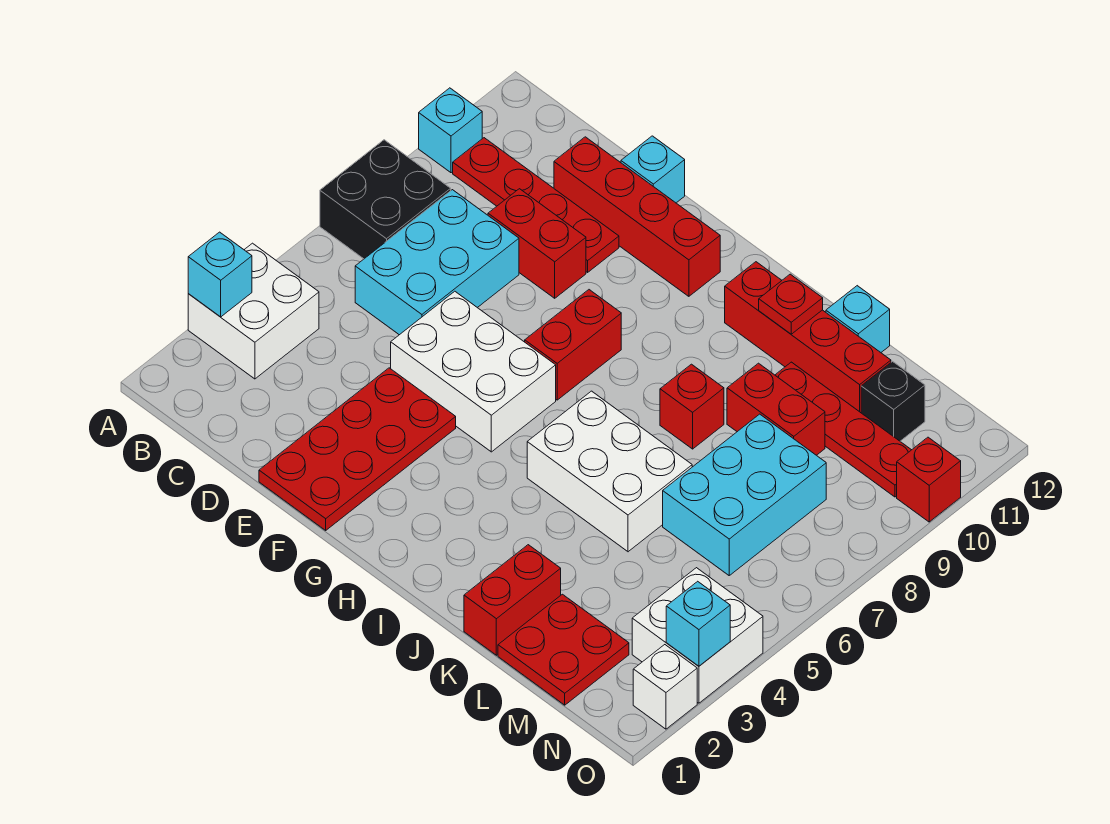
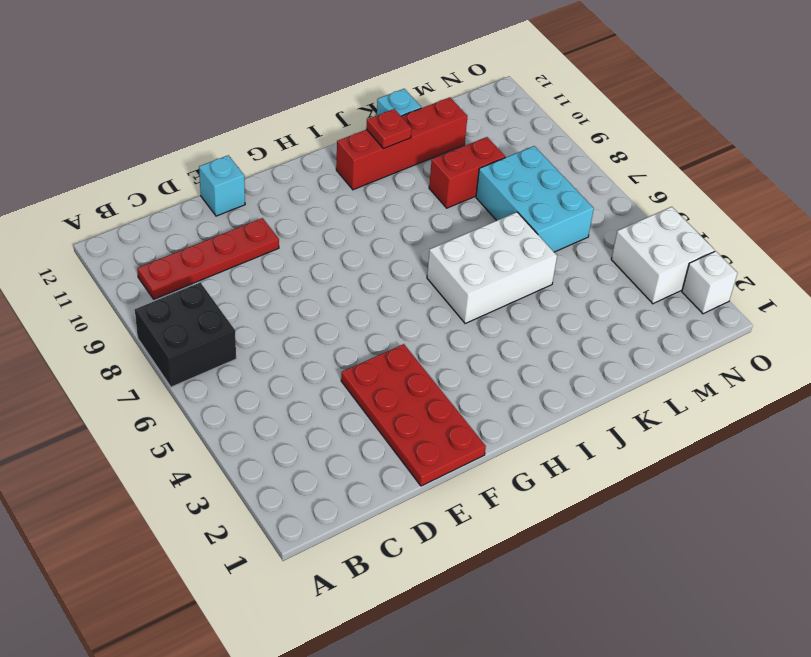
none -> white 2x2 brick [188,243,319,379]
none -> cyan 1x1 brick [419,88,482,173]
none -> cyan 2x3 brick [355,190,519,335]

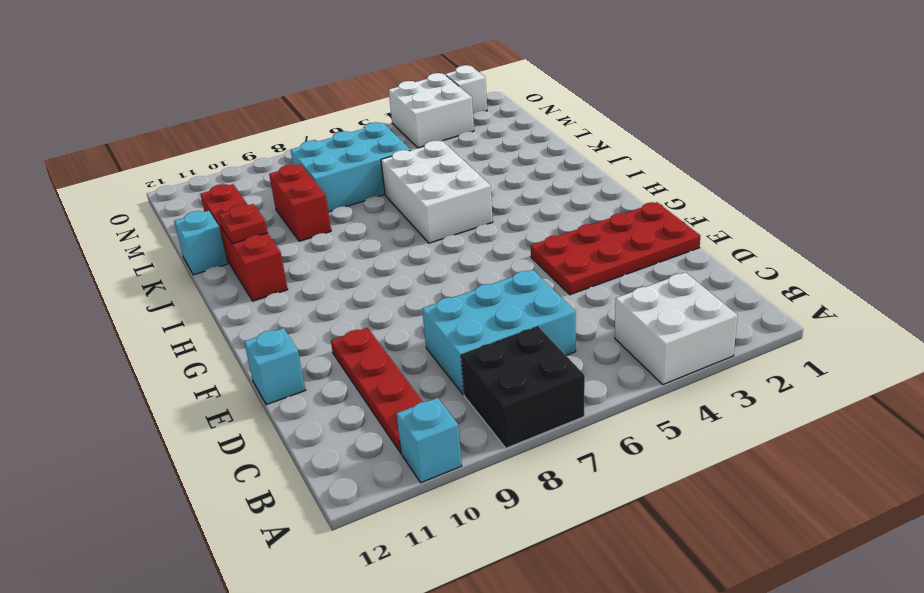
none -> red 1x2 brick [488,189,586,298]
none -> red 1x4 brick [554,137,720,296]
none -> white 2x3 brick [391,291,556,452]

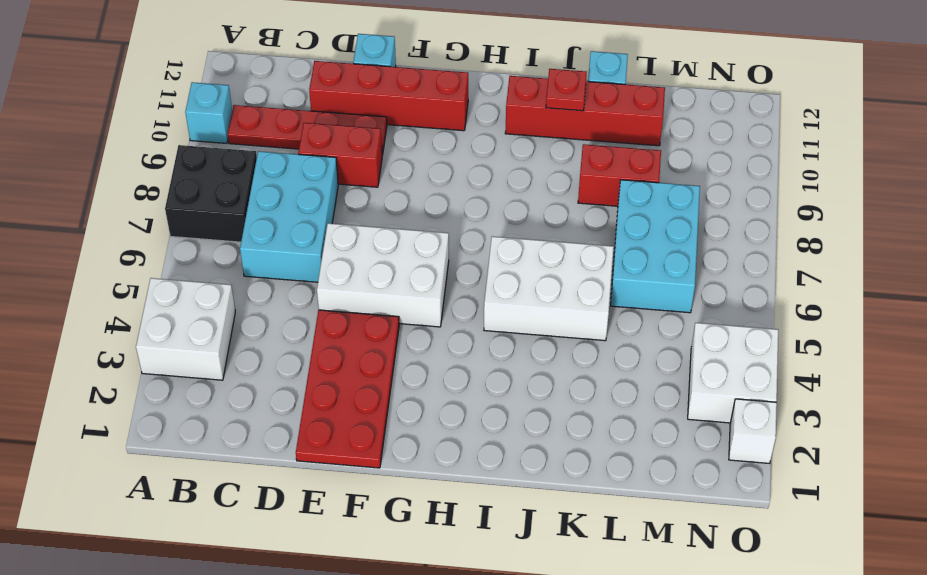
none -> red 1x2 brick [525,290,621,400]
none -> red 1x1 brick [660,364,724,449]
none -> red 1x2 brick [464,545,561,655]

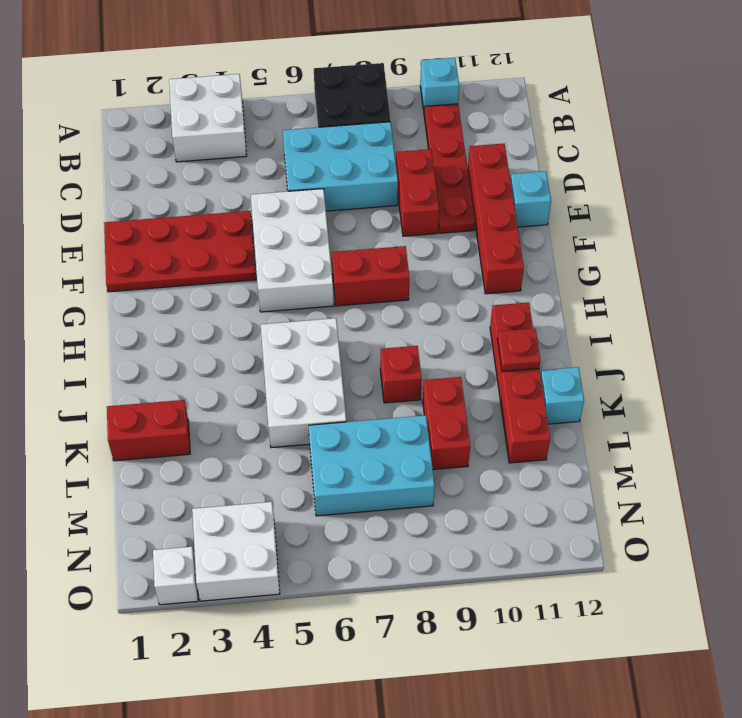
none -> red 1x4 plate [775,362,911,497]
none -> red 2x2 plate [498,594,629,705]
none -> black 1x1 brick [861,361,925,441]

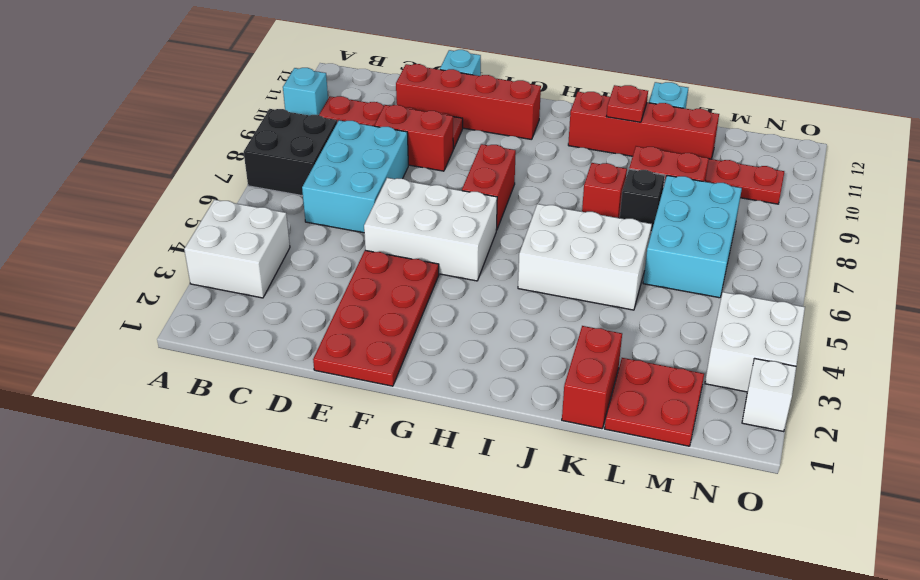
black 1x1 brick [620,169,665,232] -> black 1x1 brick moved to [861,361,925,441]
none -> red 1x1 brick [897,437,961,522]
none -> cyan 1x1 brick [188,232,252,317]
none -> cyan 1x1 brick [666,581,730,666]

